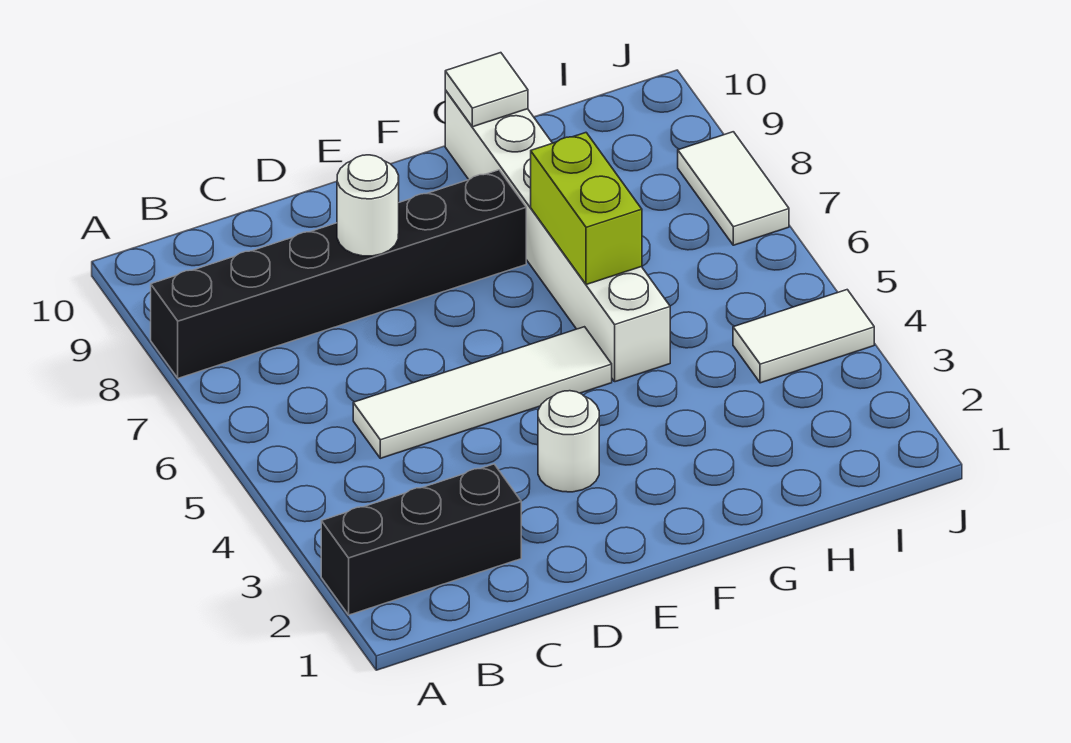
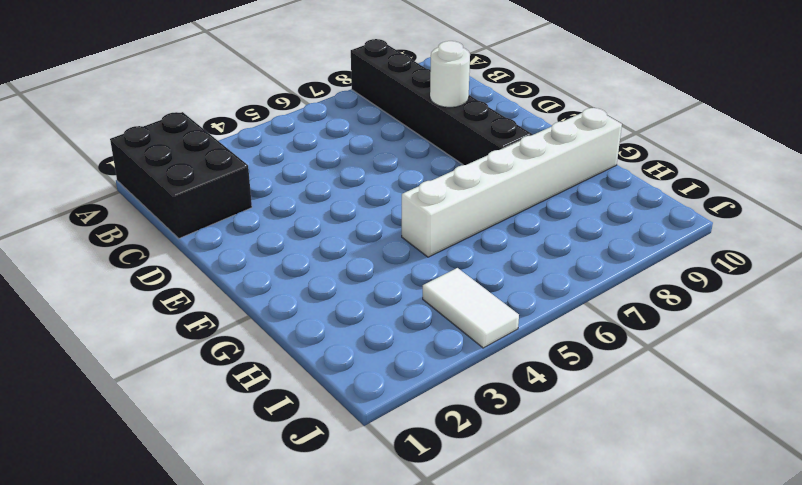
black 2x3 brick [110,112,252,238] -> black 1x3 brick [321,464,521,615]
none -> white 1x4 tile [353,327,612,458]
none -> white 1x1 round brick [538,391,599,492]

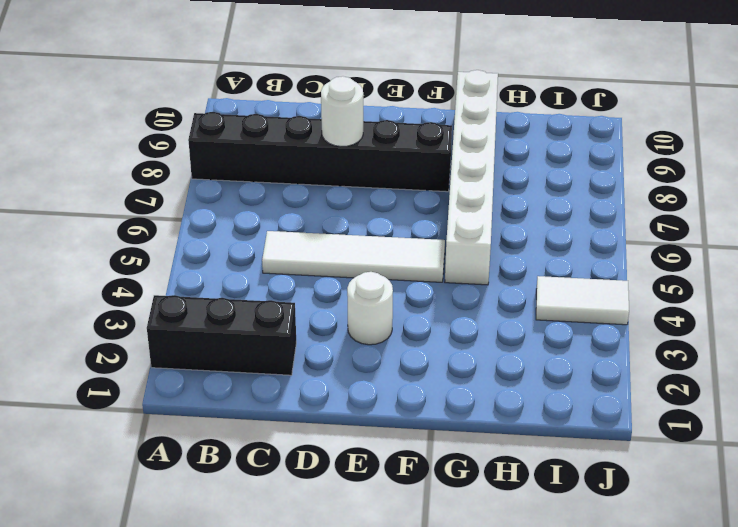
none -> white 1x2 tile [678,132,789,245]
none -> lime 1x2 brick [531,133,642,285]

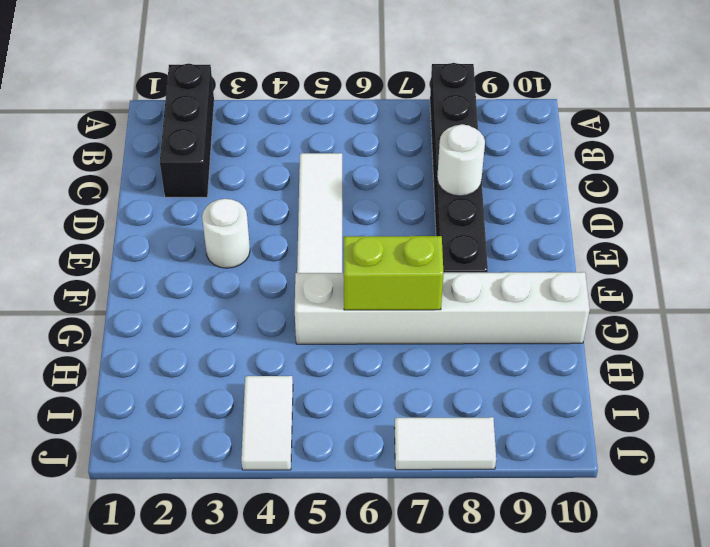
none -> white 1x1 tile [445,53,528,127]

